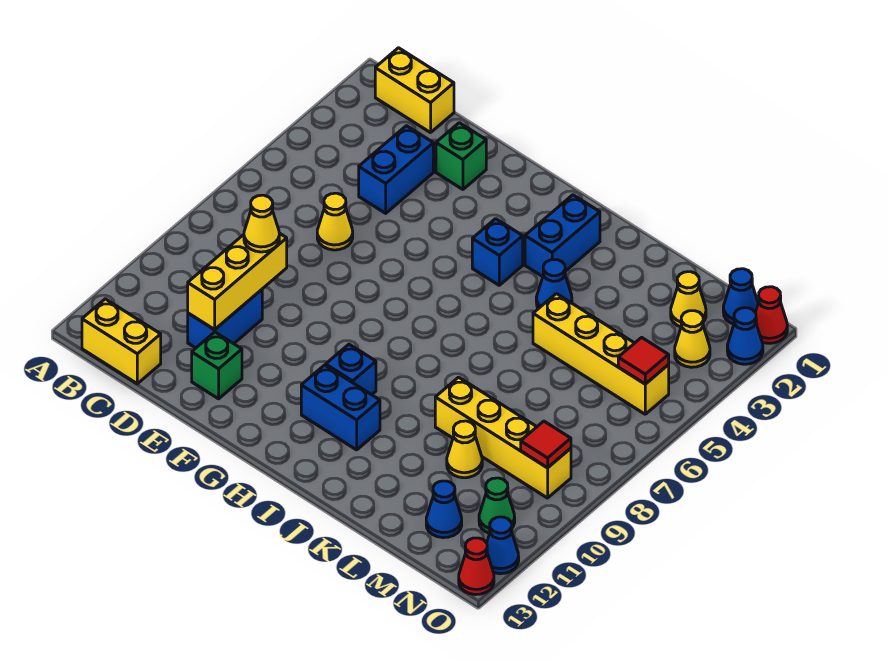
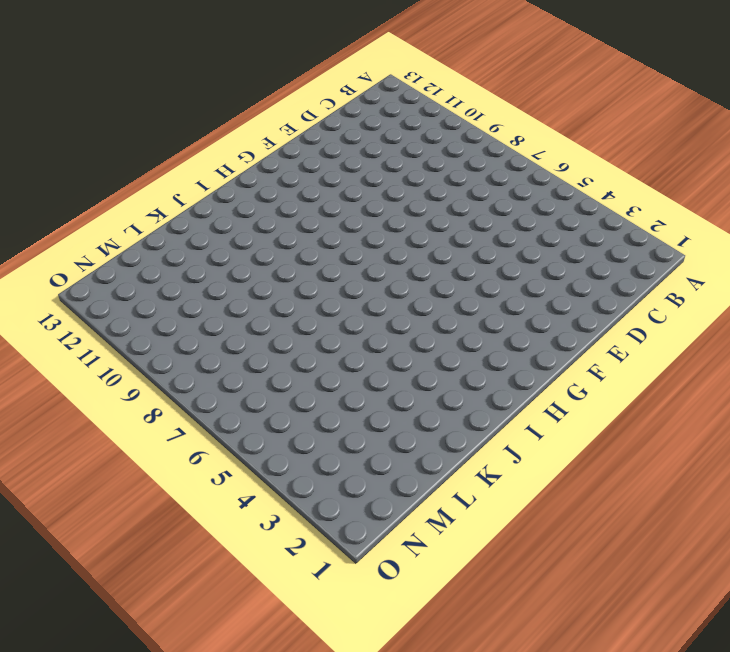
none -> yellow 1x2 brick [375,48,454,133]
none -> yellow 1x2 brick [82,299,161,384]
none -> blue 1x2 brick [359,126,433,213]

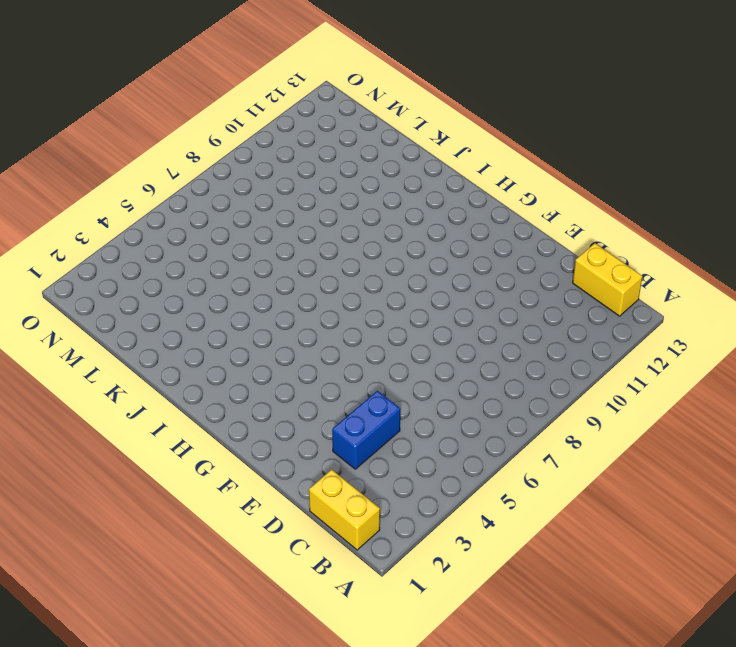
none -> yellow 1x1 cone [317,193,353,250]
none -> blue 1x2 brick [188,290,262,348]
none -> green 1x1 brick [436,123,486,189]

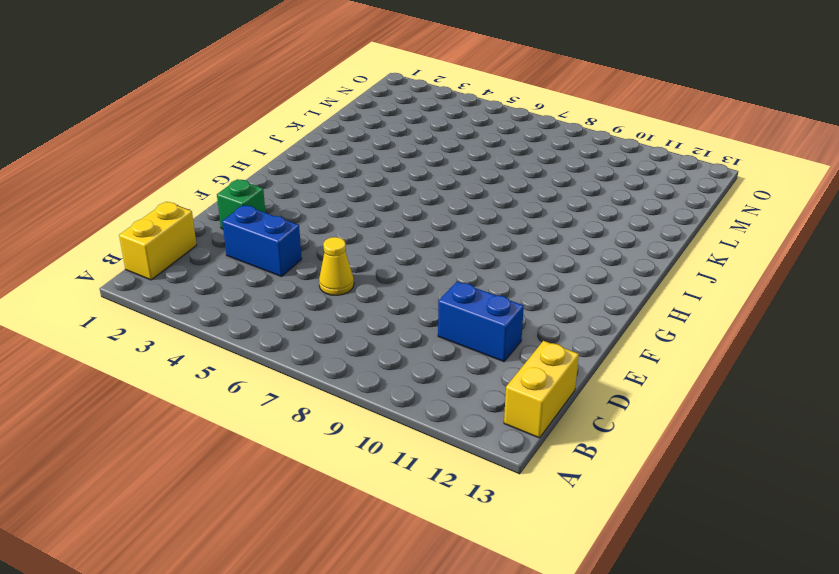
none -> green 1x1 brick [192,332,242,399]
none -> blue 1x1 brick [472,219,523,285]
none -> blue 1x1 brick [326,344,376,395]

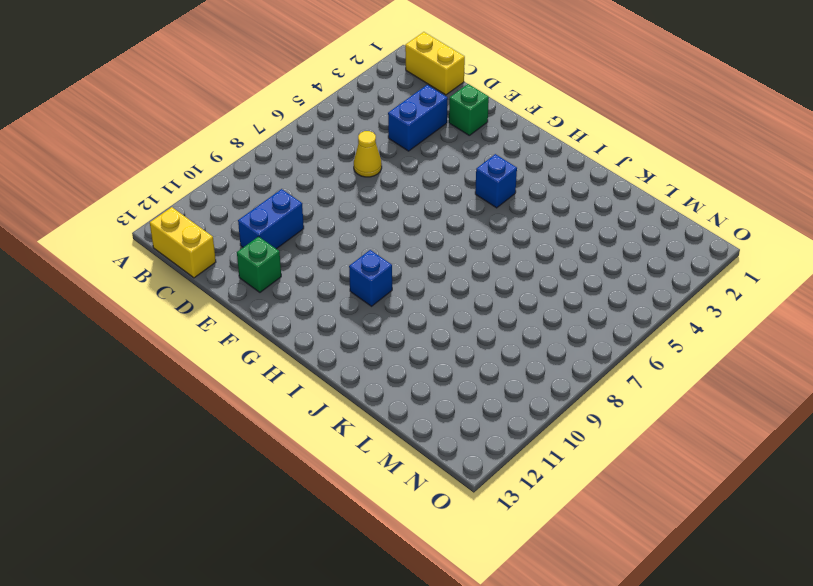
none -> blue 1x2 brick [301,365,380,450]
none -> blue 1x2 brick [525,195,600,277]
none -> blue 1x1 cone [536,260,572,309]

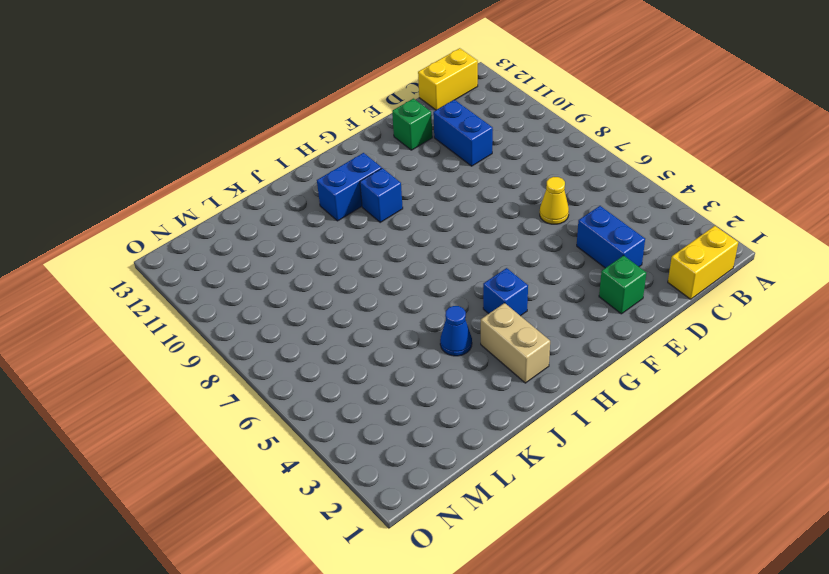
tan 1x2 brick [481,303,550,383] -> blue 1x2 brick [525,195,600,277]
none -> yellow 1x4 brick [533,294,669,414]
none -> yellow 1x4 brick [435,377,571,498]
none -> yellow 1x1 cone [447,421,482,478]

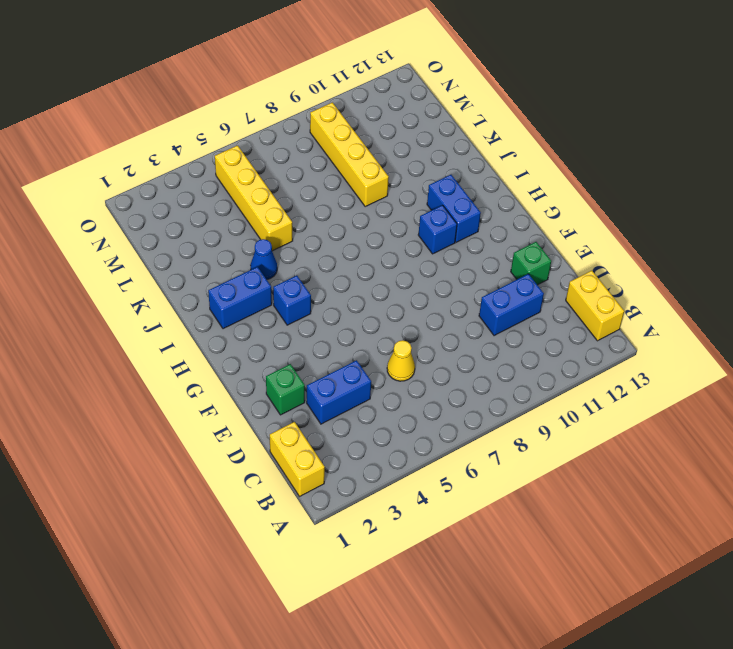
none -> yellow 1x1 cone [447,421,482,478]
none -> yellow 1x1 cone [671,272,706,327]
none -> blue 1x1 cone [426,481,462,538]

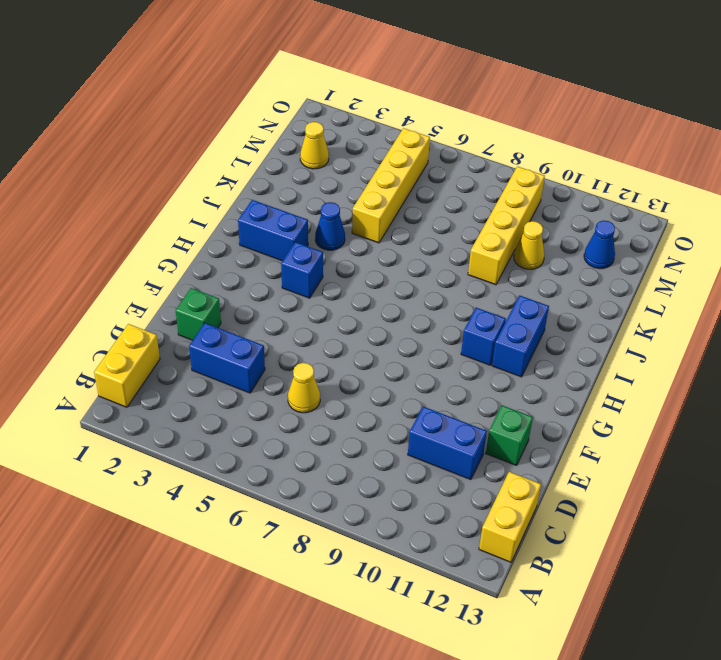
none -> blue 1x1 cone [723,269,758,324]
none -> yellow 1x1 cone [675,311,710,367]
none -> green 1x1 cone [479,478,515,533]

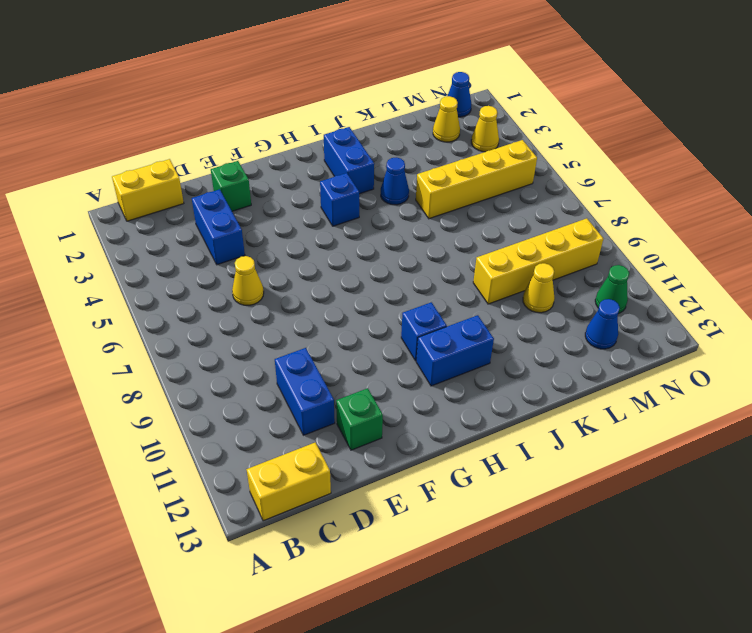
none -> red 1x1 cone [755,287,787,343]
none -> blue 1x1 cone [727,308,763,364]
none -> blue 1x1 cone [487,517,519,574]

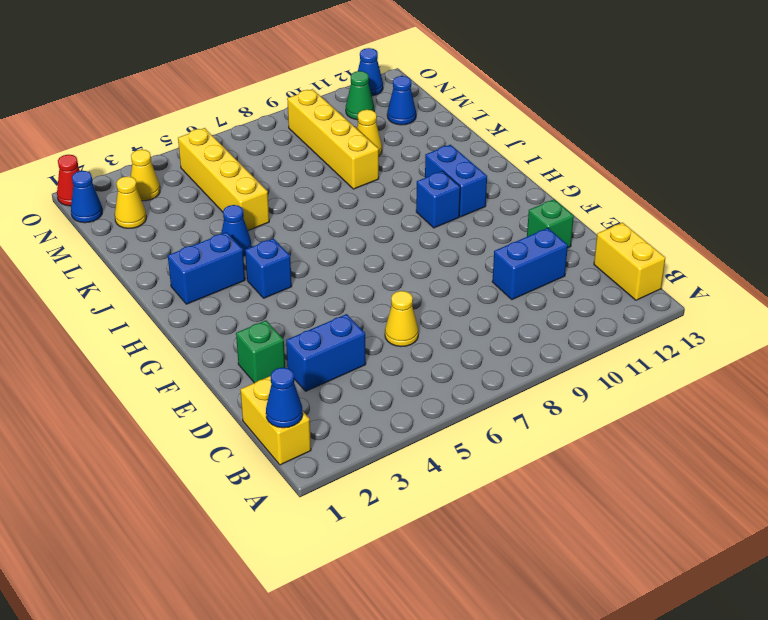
blue 1x1 cone [266,367,303,428] -> blue 1x1 cone moved to [727,308,763,364]
none -> red 1x1 cone [459,538,494,595]
none -> yellow 1x3 brick [188,233,287,330]
none -> red 1x1 tile [618,337,669,384]

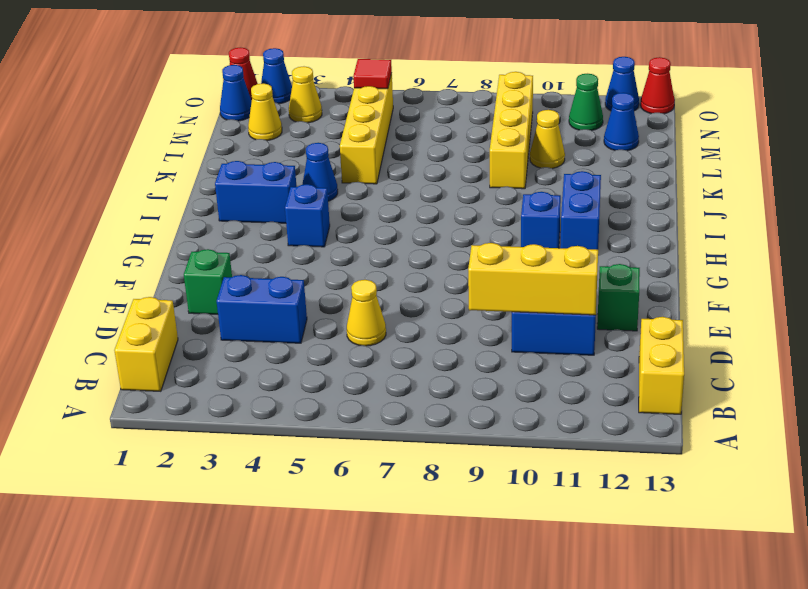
none -> red 1x1 tile [521,421,571,468]
none -> yellow 1x1 cone [244,195,279,252]

